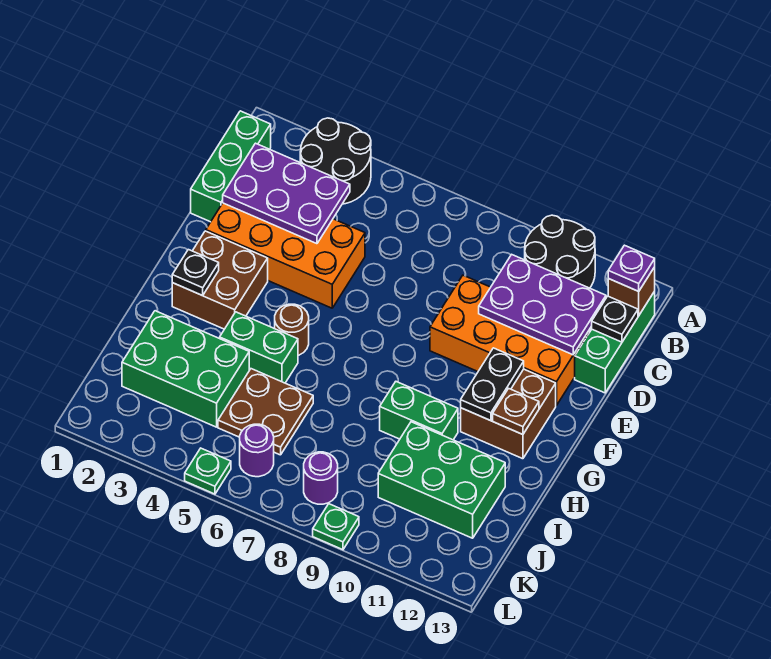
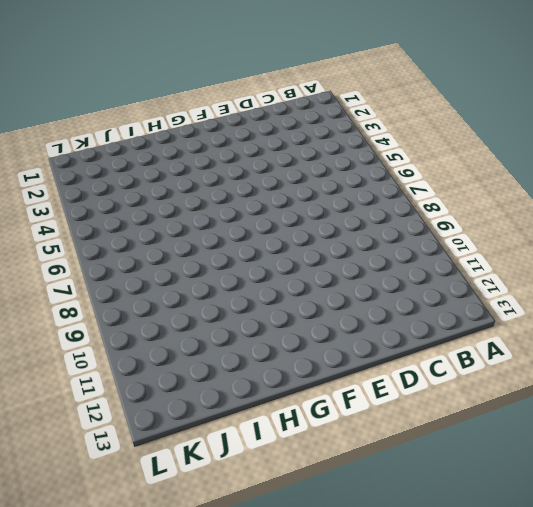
none -> black 2x2 round brick [300,118,371,204]
none -> black 2x2 round brick [525,215,595,288]
none -> green 1x3 brick [191,111,271,222]

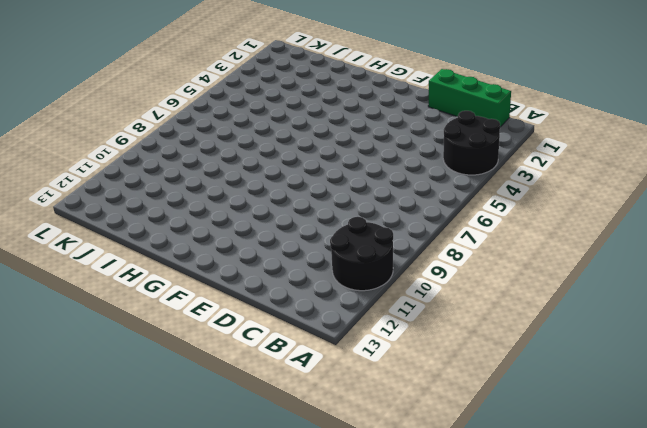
none -> green 1x3 brick [575,291,655,393]
none -> orange 2x4 brick [206,203,365,308]
none -> orange 2x4 brick [430,275,589,406]

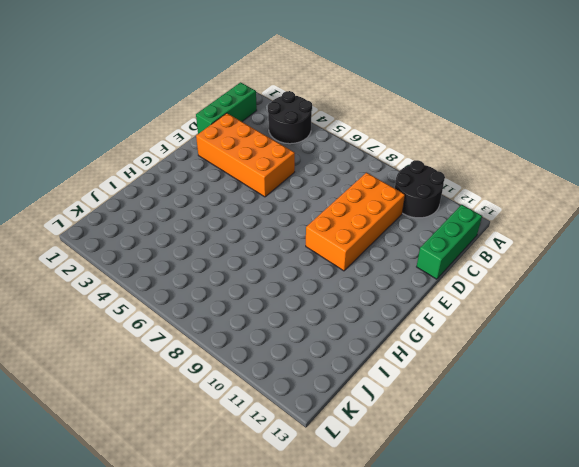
orange 2x4 brick [306,173,405,271] -> orange 2x4 brick turned to [430,275,589,406]
none -> brown 2x2 brick [172,231,268,329]
none -> brown 2x2 brick [461,369,556,459]
none -> brown 1x1 round brick [275,304,309,355]

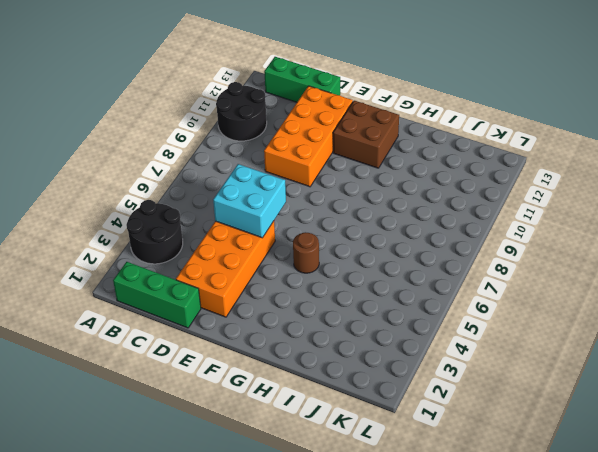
cyan 2x2 brick [213,164,286,238] -> none
none -> brown 2x2 brick [172,231,268,329]
none -> green 1x2 brick [220,312,298,383]
none -> green 1x2 brick [380,382,458,440]

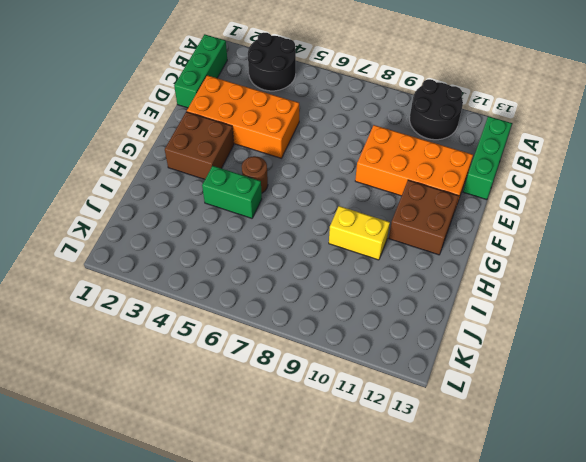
yellow 1x2 brick [329,206,390,260] -> green 1x2 brick [380,382,458,440]
none -> green 2x3 brick [122,311,249,427]
none -> brown 2x2 plate [218,369,313,455]
none -> green 2x3 brick [378,422,505,538]

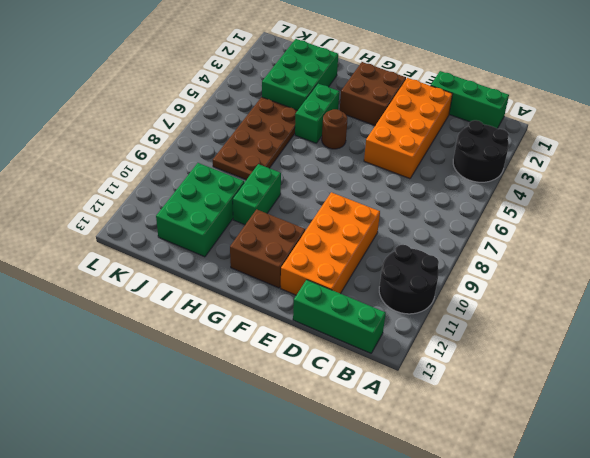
brown 2x4 plate [213,97,298,180] -> brown 2x2 plate [218,369,313,455]
none -> purple 1x1 round brick [240,424,274,477]
none -> purple 1x1 round brick [304,452,338,504]
none -> green 1x1 plate [185,448,231,494]

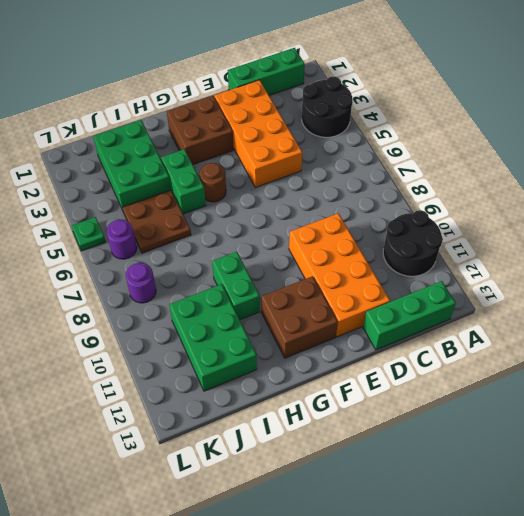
none -> green 1x1 plate [313,504,359,550]
none -> brown 1x1 brick [608,267,655,316]
none -> purple 2x3 plate [223,143,350,244]

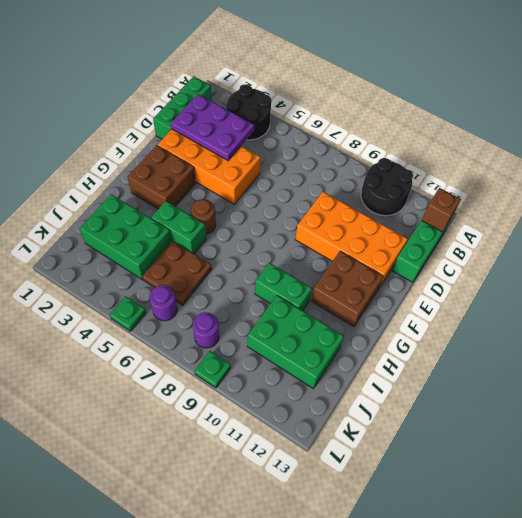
none -> purple 2x3 plate [479,254,606,355]
none -> black 1x1 plate [592,296,638,342]
none -> black 1x2 plate [461,348,524,421]

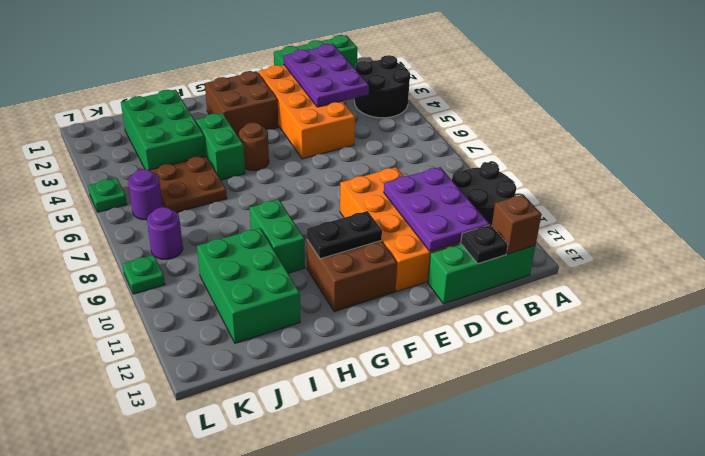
none -> black 1x1 plate [172,250,219,296]
none -> brown 1x1 plate [493,388,539,435]
none -> purple 1x1 plate [608,245,655,291]

